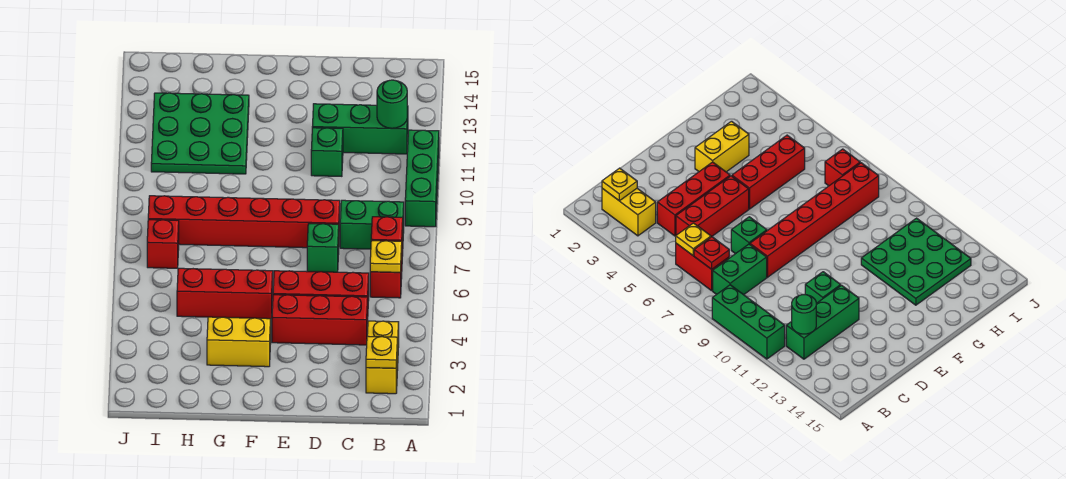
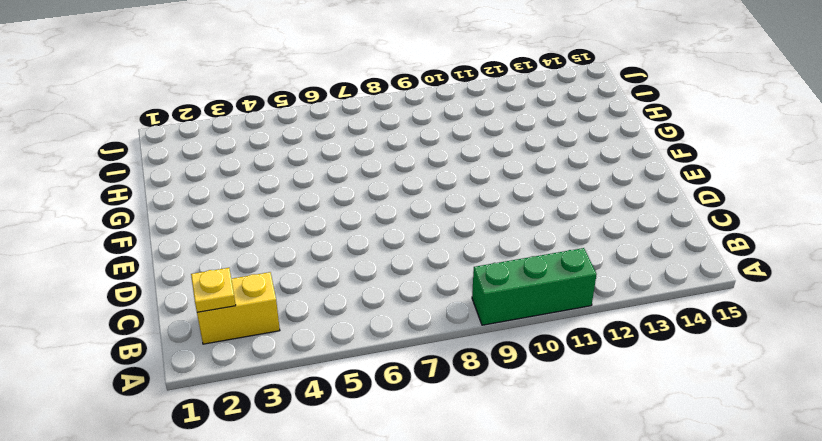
none -> red 1x2 brick [370,231,403,298]
none -> green 1x2 brick [340,200,404,249]
none -> green 1x3 brick [312,104,408,154]

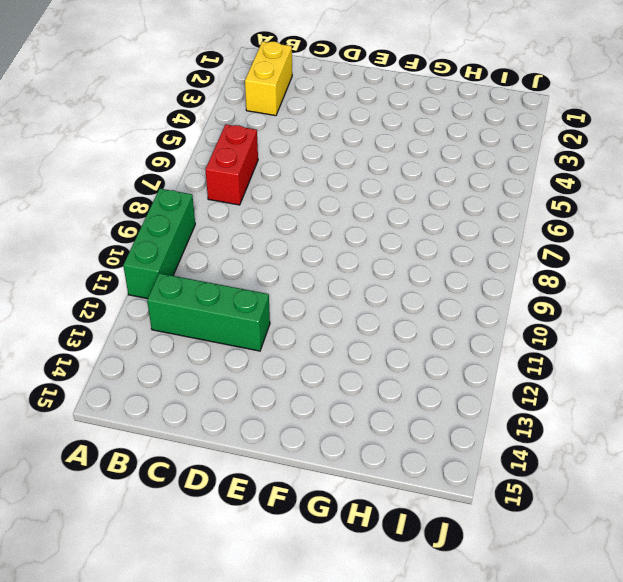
none -> green 1x2 brick [340,200,404,249]
none -> red 1x3 brick [272,295,368,345]
none -> red 1x3 brick [273,271,369,301]

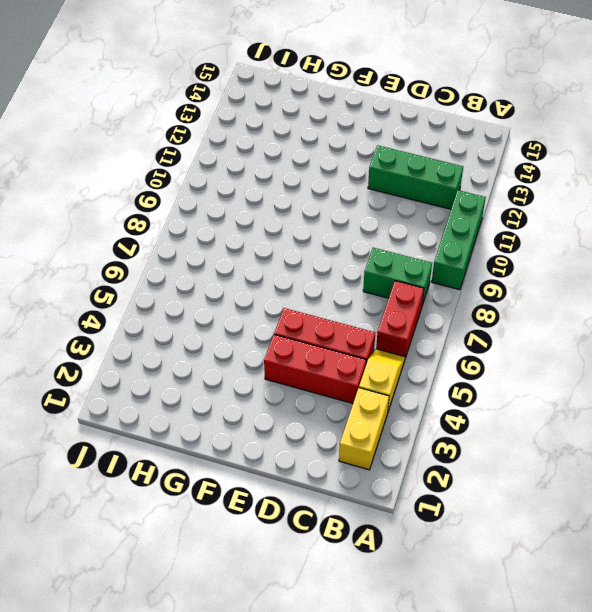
yellow 1x2 slope [359,349,405,411] -> none
none -> green 1x1 brick [307,224,339,272]
none -> red 1x6 brick [148,196,340,248]
none -> green 1x1 brick [311,128,343,176]

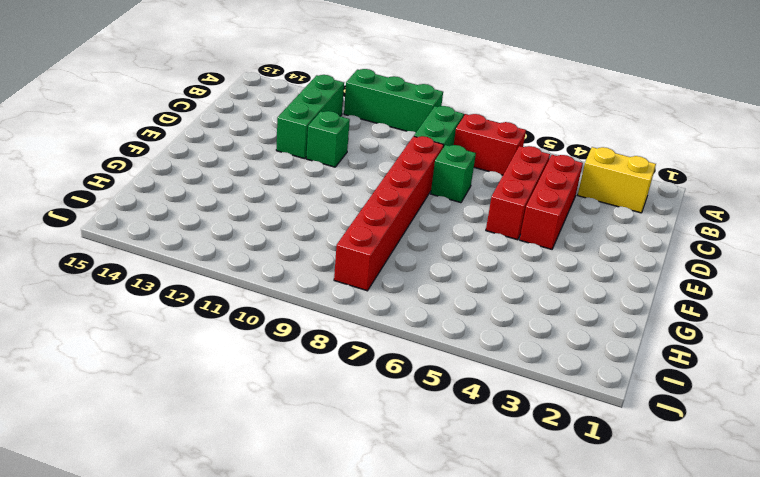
none -> yellow 1x2 brick [207,317,271,367]
none -> red 1x3 brick [177,268,273,319]
none -> green 3x3 plate [151,93,249,174]

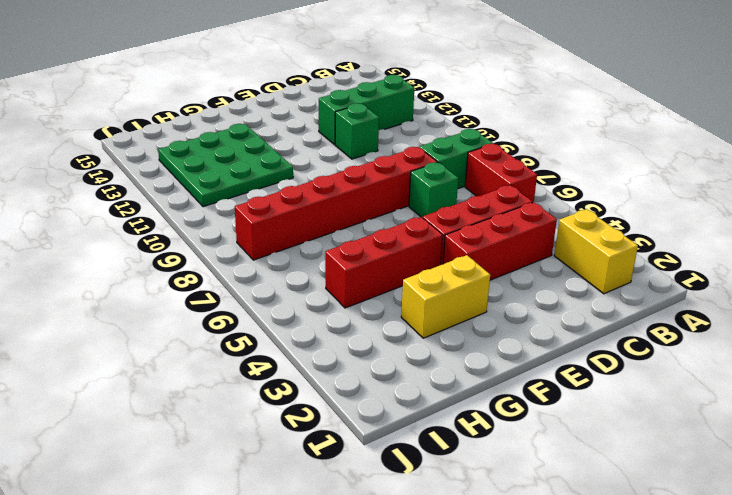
none -> green 1x3 brick [405,130,439,227]
none -> red 1x1 brick [147,220,179,268]
none -> yellow 1x1 plate [366,336,397,368]

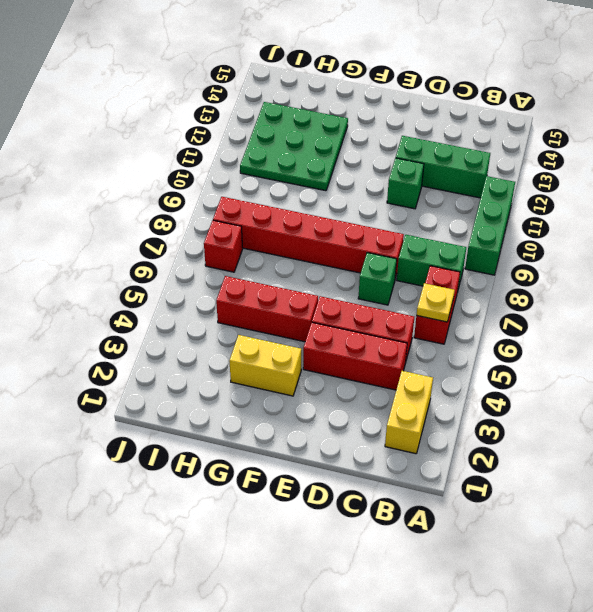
none -> yellow 1x1 plate [366,336,397,368]
none -> red 1x1 plate [371,217,403,241]
none -> green 1x1 round brick [377,80,407,128]

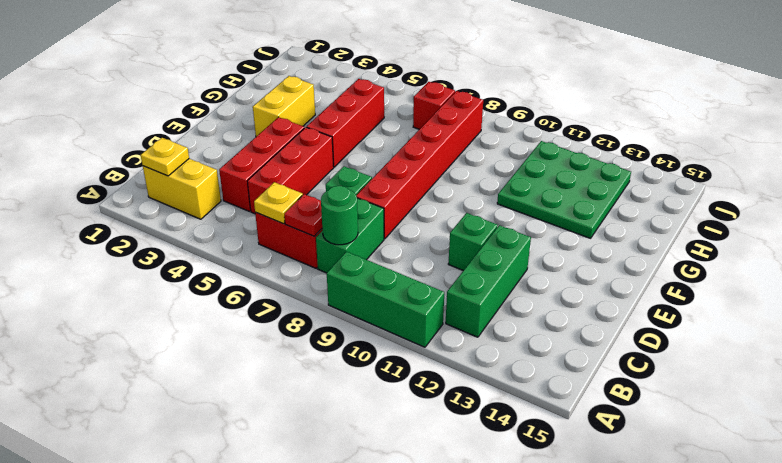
green 1x1 round brick [321,186,358,245] -> green 1x1 round brick moved to [377,80,407,128]

